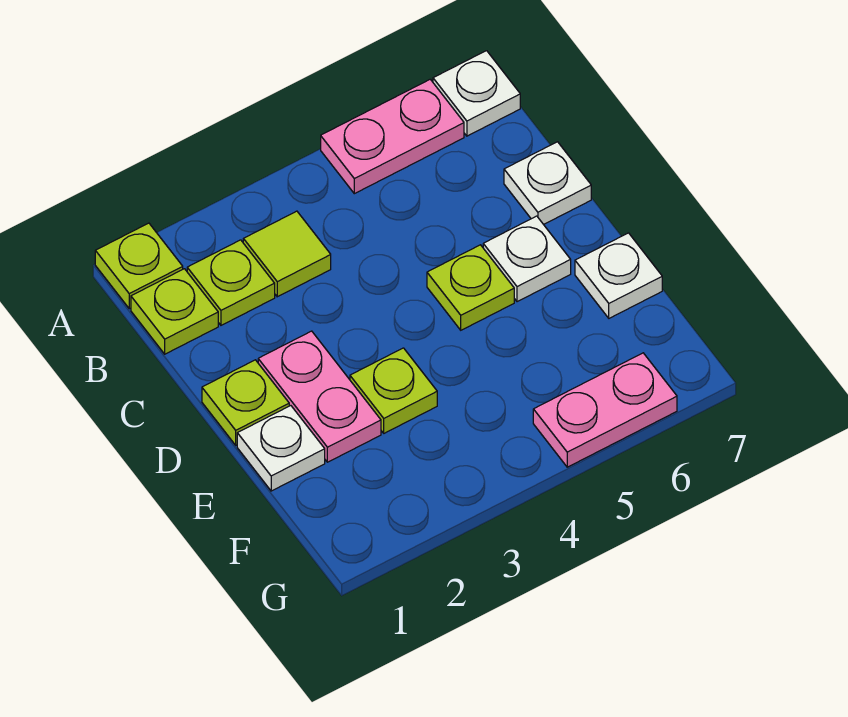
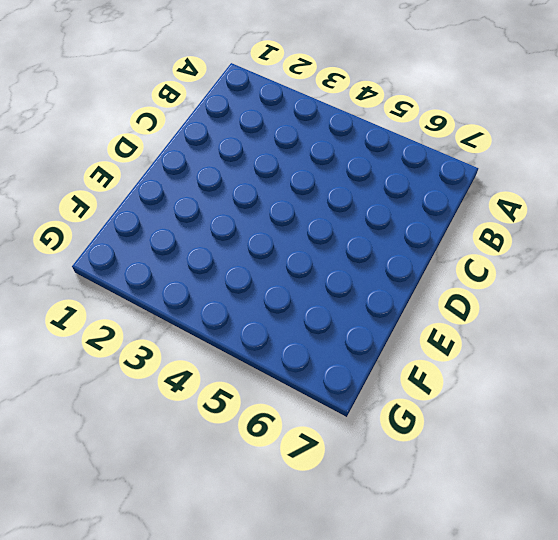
none -> lime 1x1 plate [95,223,183,309]
none -> pink 1x2 plate [321,79,464,194]
none -> white 1x1 plate [433,51,520,136]

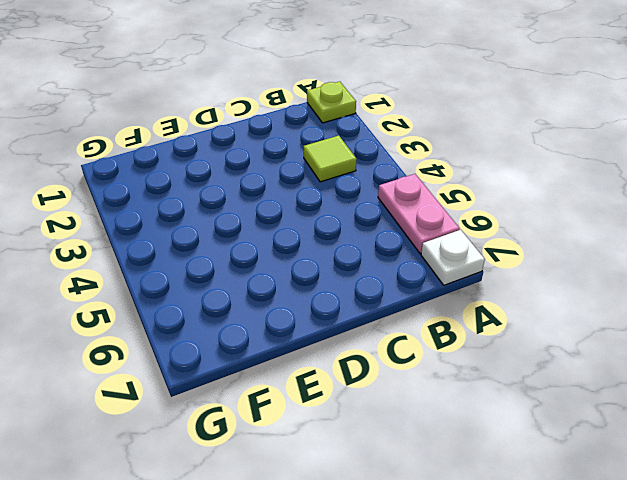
none -> lime 1x1 plate [131,269,218,354]
none -> lime 1x1 plate [187,240,275,325]
none -> white 1x1 plate [504,142,591,224]

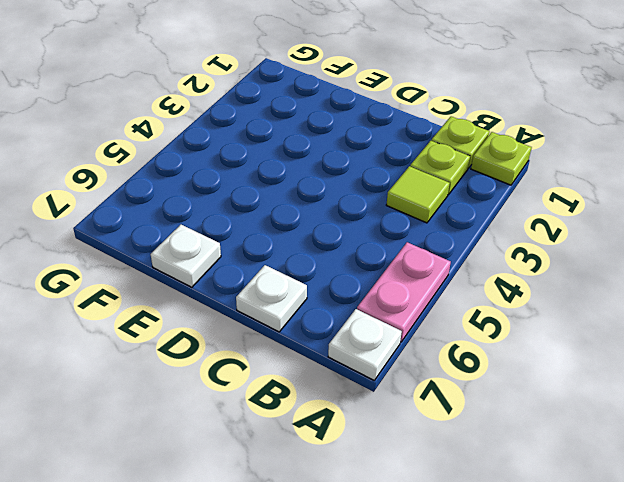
none -> lime 1x1 plate [202,360,289,445]
none -> pink 1x2 plate [258,331,381,462]
none -> lime 1x1 plate [427,245,514,330]

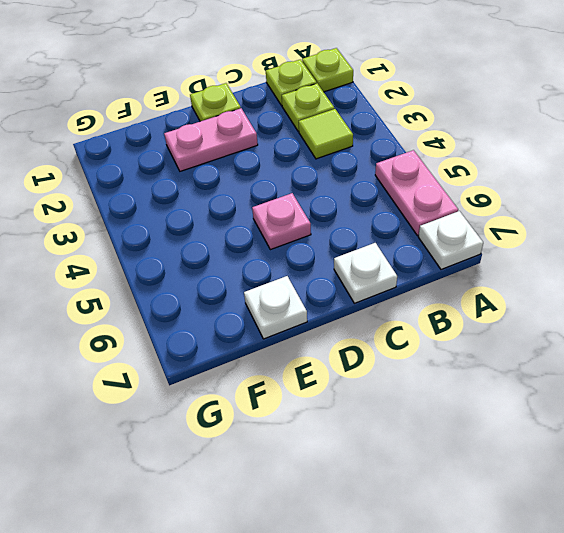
pink 1x1 plate [252,193,311,250] -> lime 1x1 plate [427,245,514,330]
none -> white 1x1 plate [483,216,571,302]
none -> white 1x1 plate [237,406,325,491]
none -> lime 1x1 plate [350,348,437,433]

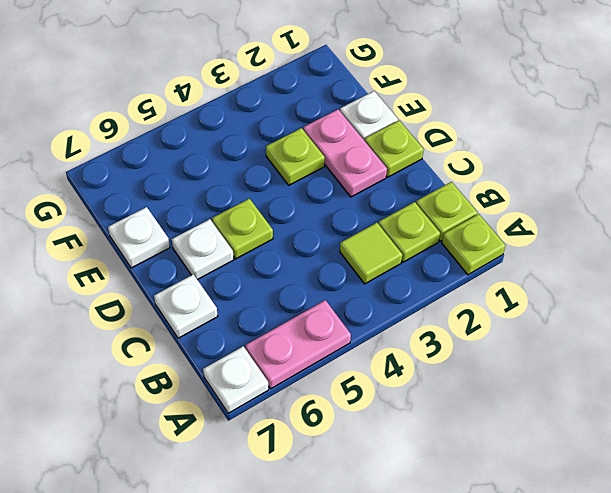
none -> pink 1x2 plate [533,353,677,467]

